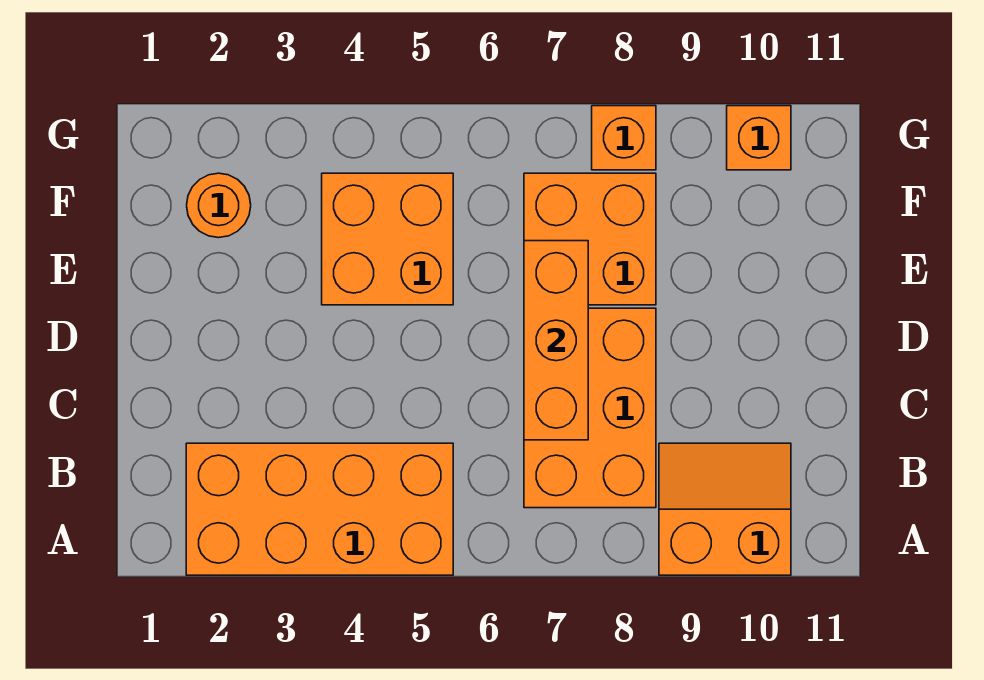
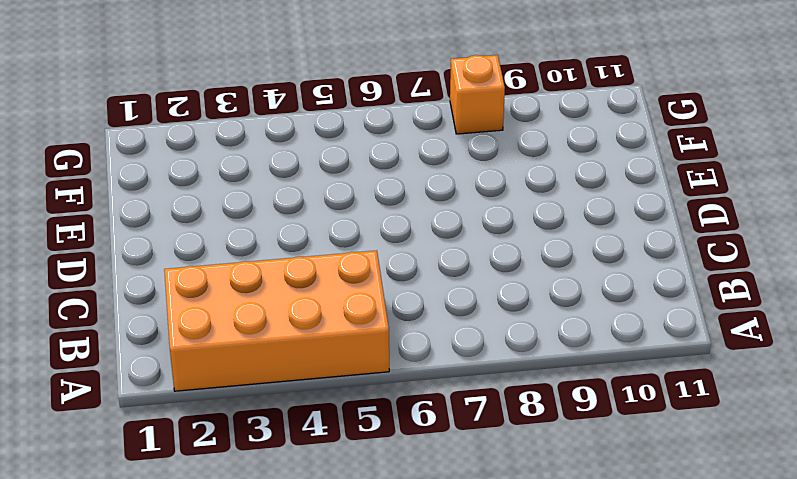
none -> orange 2x2 slope [659,443,791,575]
none -> orange 2x3 brick [524,308,656,508]

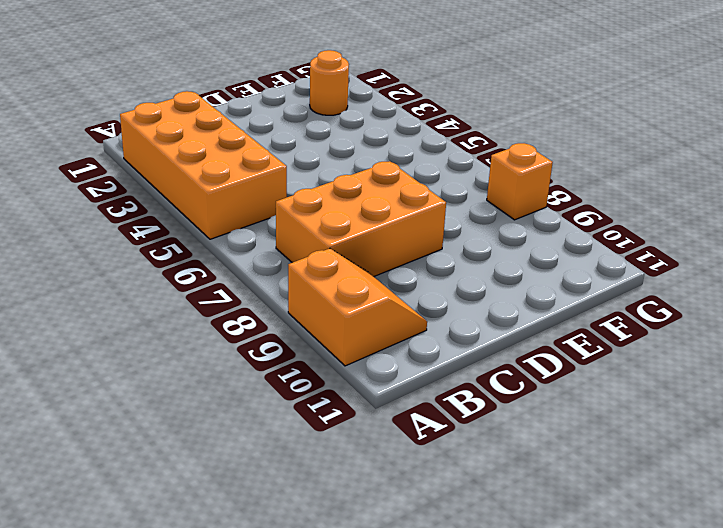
none -> orange 2x2 brick [322,173,453,305]
none -> orange 2x2 brick [524,173,656,305]

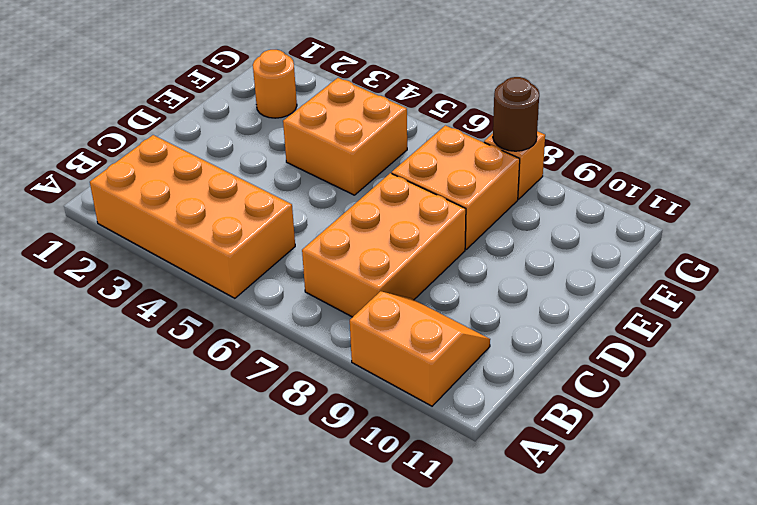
brown 1x1 round brick [493,77,539,151] -> none
none -> orange 1x1 brick [727,106,791,170]
none -> orange 1x3 brick [524,241,588,440]

